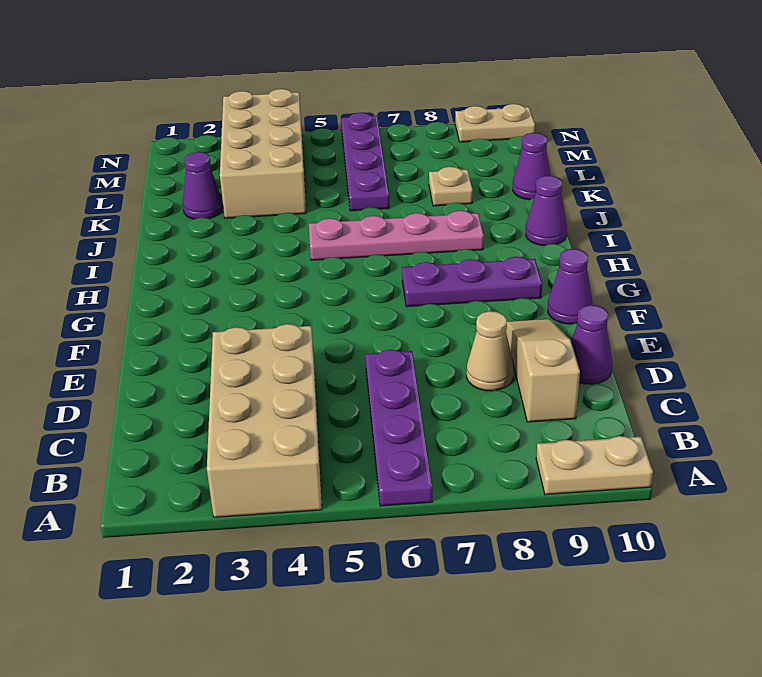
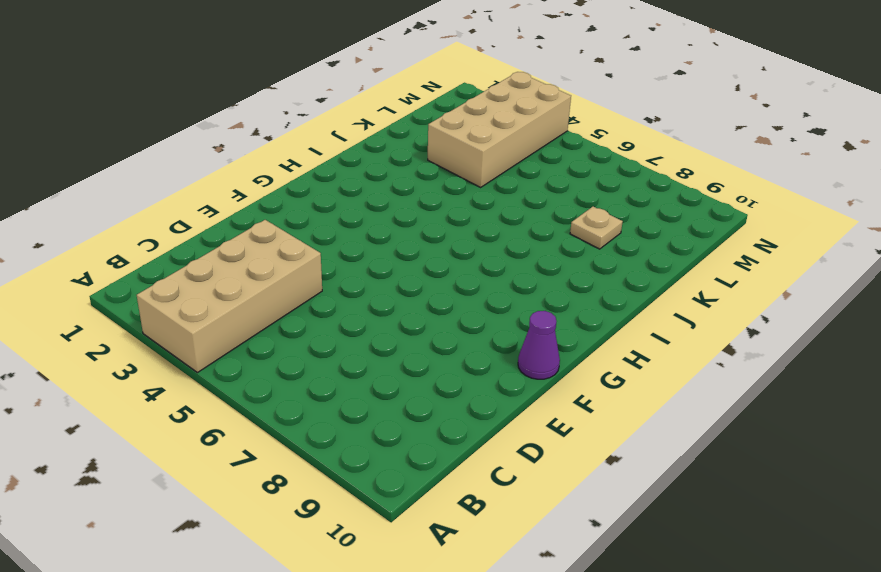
none -> purple 1x4 plate [366,350,433,506]
none -> tan 1x2 plate [536,436,653,495]
none -> tan 1x3 slope [506,319,580,422]

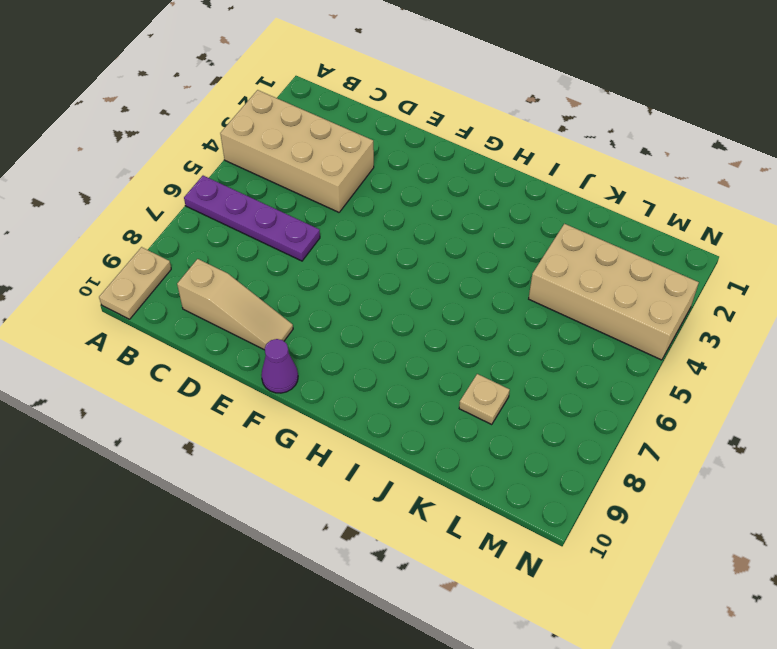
none -> tan 1x1 cone [466,311,514,391]
none -> purple 1x1 cone [571,305,612,384]
none -> purple 1x3 plate [402,257,542,307]

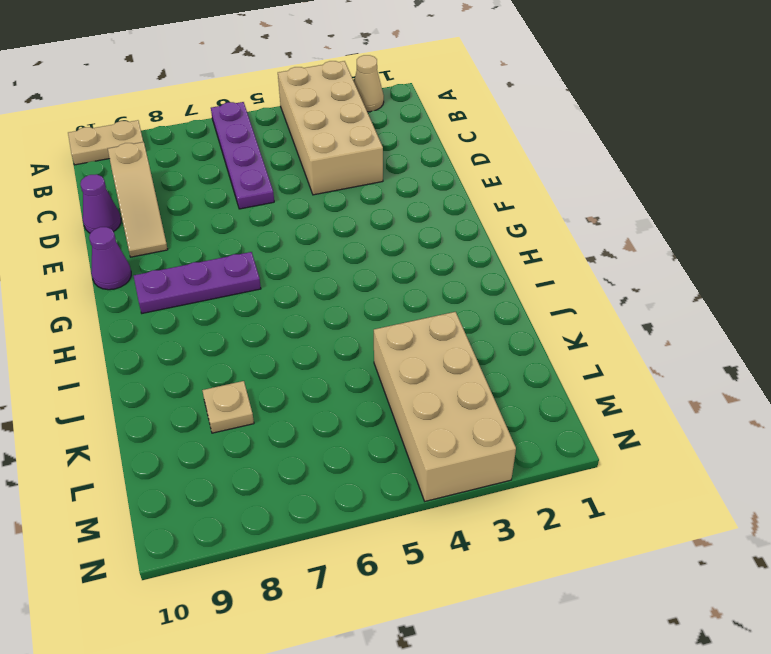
tan 1x1 cone [354,55,384,112] -> tan 1x1 cone moved to [466,311,514,391]
none -> pink 1x4 plate [309,211,484,260]
none -> purple 1x1 cone [526,176,567,246]
none -> purple 1x1 cone [183,152,223,219]

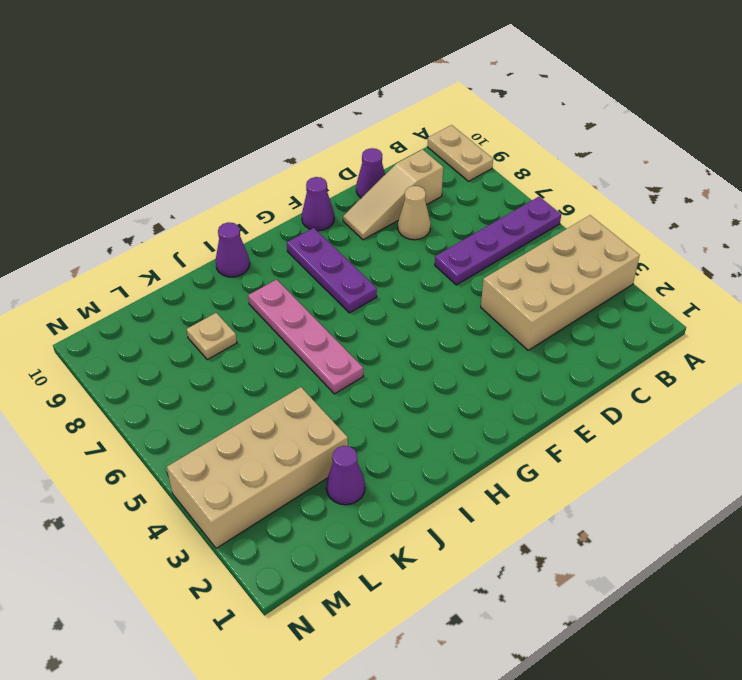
none -> purple 1x4 plate [341,113,390,211]
none -> purple 1x1 cone [513,133,551,200]
none -> tan 1x2 plate [455,104,535,142]

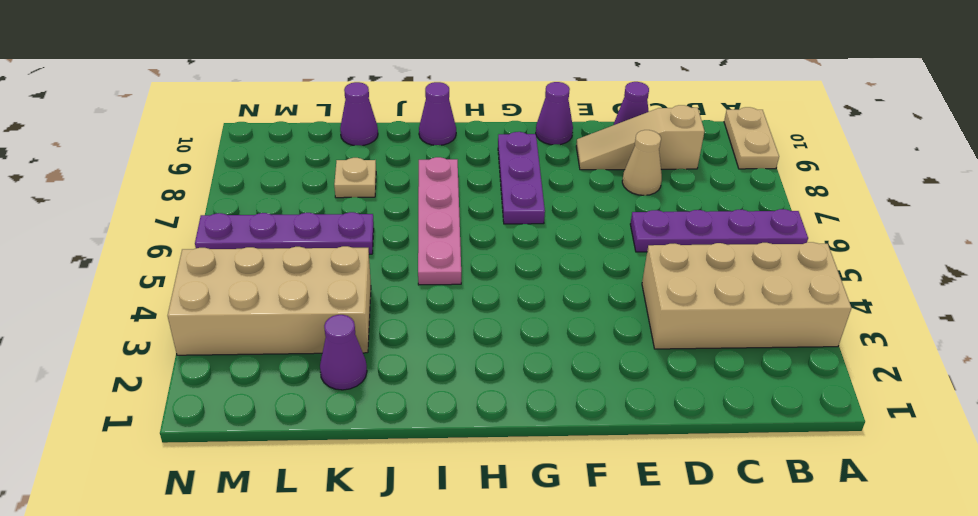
none -> tan 1x2 plate [455,104,535,142]

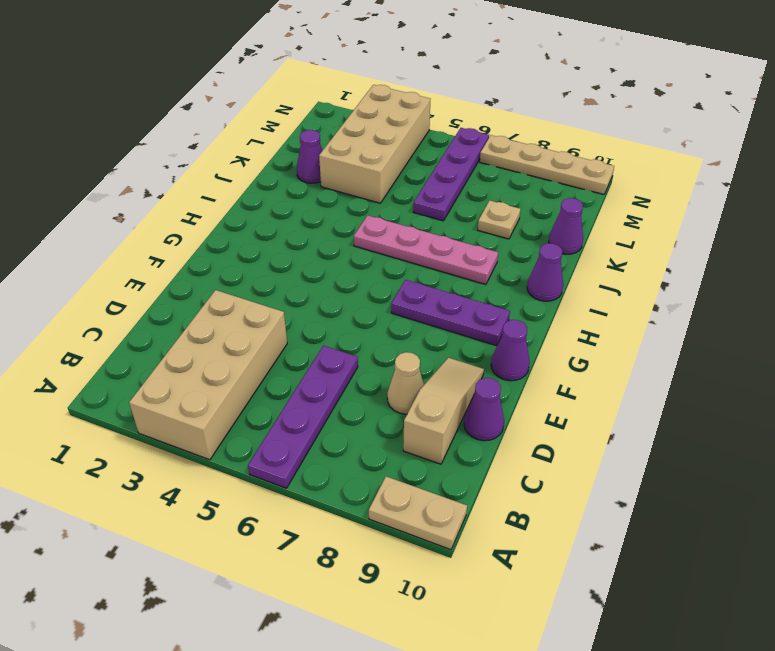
tan 1x4 plate [480,135,614,194] -> tan 1x2 plate [455,104,535,142]

